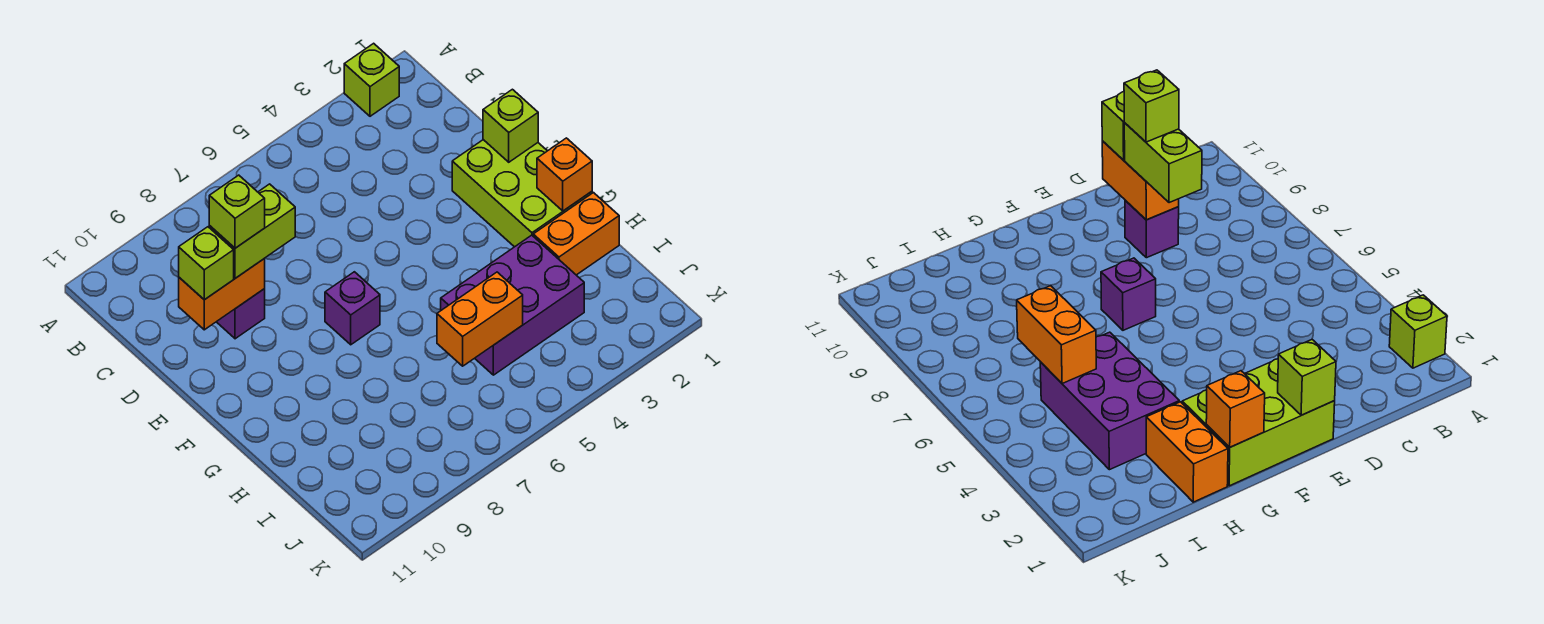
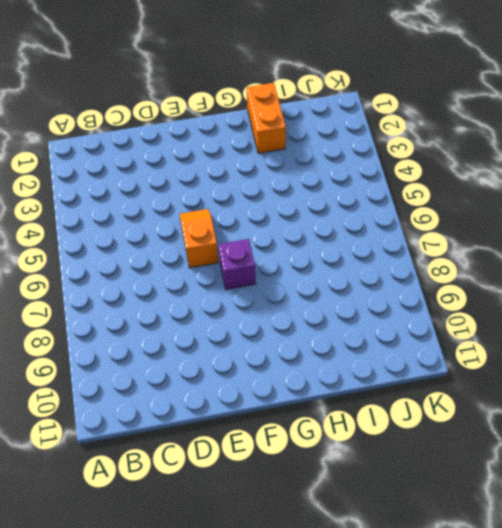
orange 1x2 slope [180,209,219,268] -> none
none -> lime 1x1 brick [344,43,399,116]
none -> purple 1x1 brick [217,289,265,339]
none -> lime 2x3 brick [452,140,592,247]

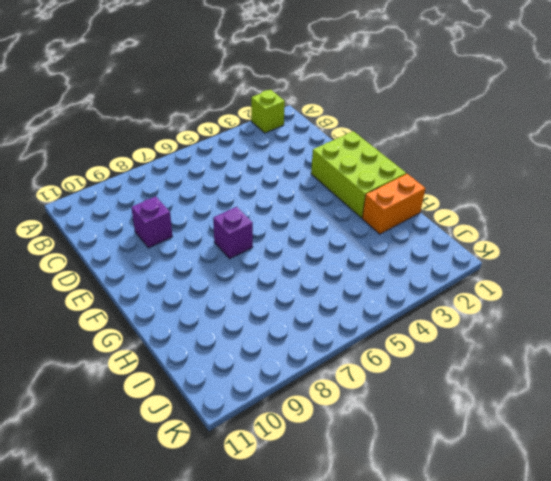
none -> purple 2x3 brick [441,235,584,375]
none -> orange 1x2 brick [179,259,265,330]
none -> lime 1x1 brick [483,89,538,162]

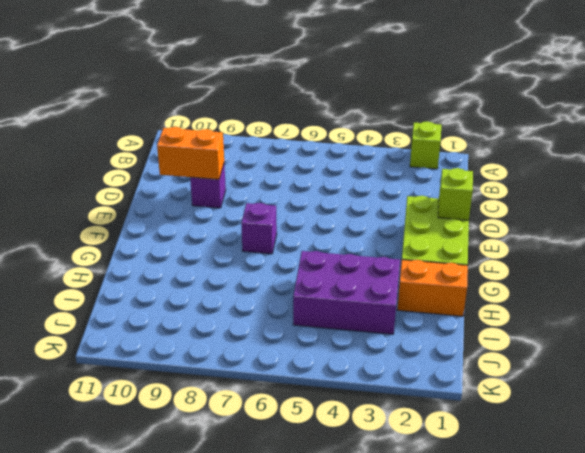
none -> orange 1x1 brick [537,138,592,211]
none -> orange 1x2 brick [437,272,523,366]
none -> lime 1x2 brick [209,184,295,278]

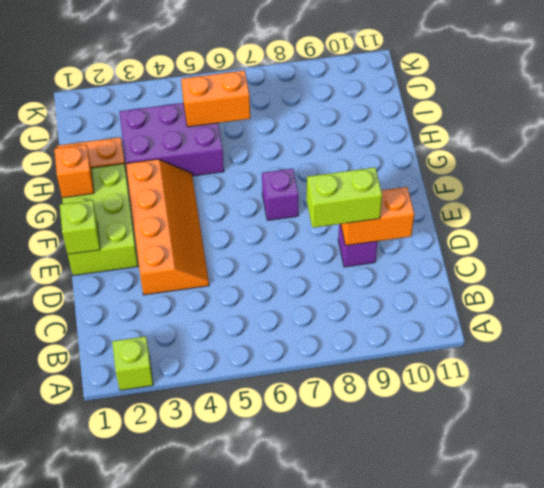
orange 2x4 slope [126,159,209,295] -> none
none -> lime 1x1 brick [179,227,234,300]
none -> lime 1x1 brick [209,175,265,248]

